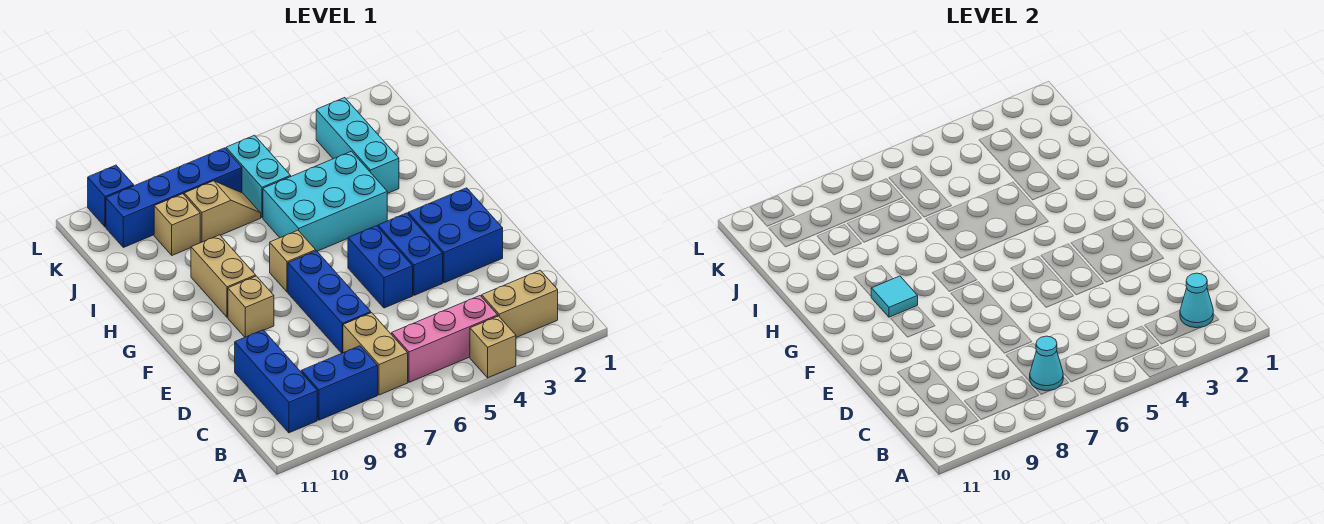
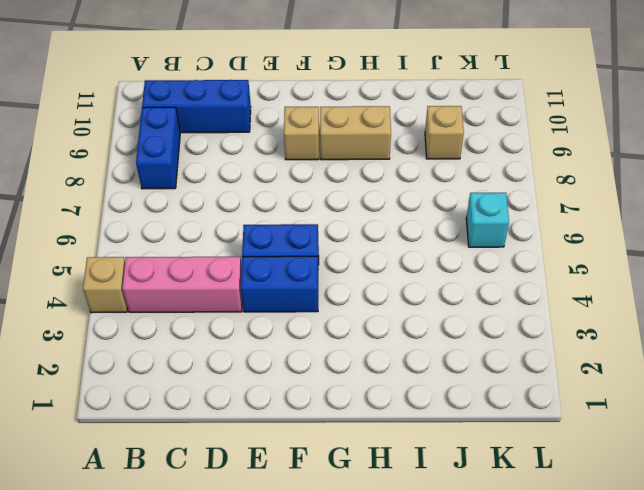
pink 1x3 brick [122,257,242,312] -> pink 1x3 brick turned to [392,296,498,382]
cyan 1x1 brick [466,193,509,247] -> cyan 1x2 brick [226,135,291,218]
none -> tan 1x2 brick [482,270,558,338]
none -> tan 1x2 brick [343,313,408,395]
none -> blue 1x3 brick [288,251,371,353]

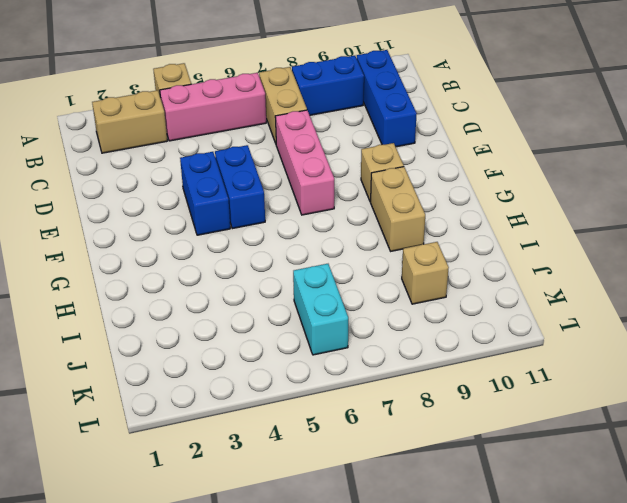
pink 1x3 brick [275,110,334,215] -> blue 1x3 brick [288,251,371,353]
none -> blue 2x2 brick [408,188,503,283]
none -> tan 1x1 brick [270,230,316,292]
none -> cyan 2x3 brick [263,151,387,251]

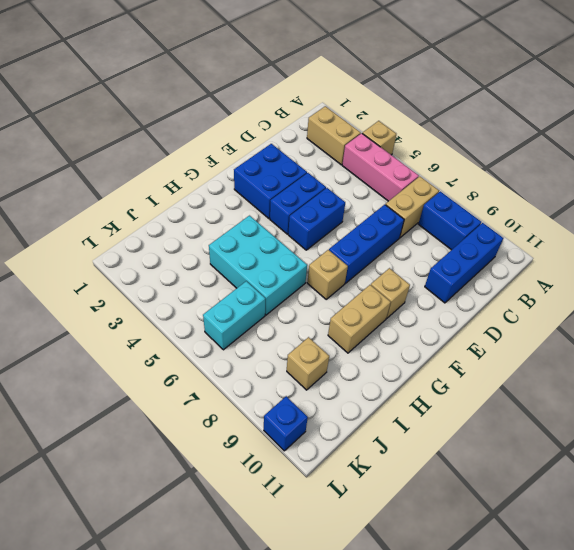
none -> cyan 1x3 brick [316,98,399,194]
none -> tan 1x2 slope [184,181,261,242]
none -> blue 1x4 brick [106,148,242,248]

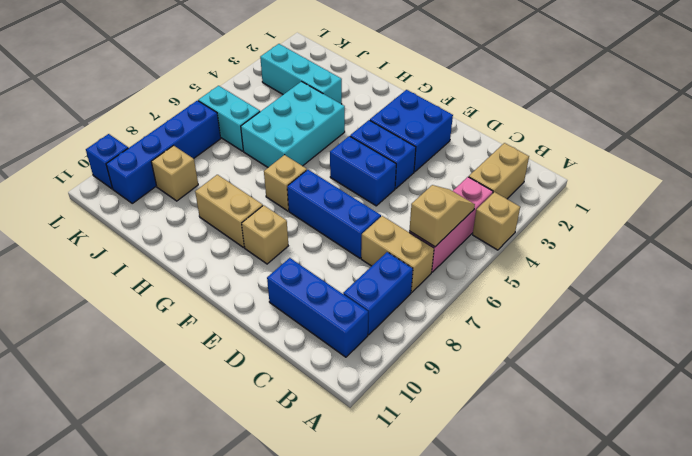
tan 1x2 slope [409,185,475,247] -> tan 1x2 slope moved to [184,181,261,242]
none -> cyan 1x1 cone [1180,273,1213,328]
none -> cyan 1x1 cone [1030,336,1063,391]
none -> cyan 1x1 tile [871,276,918,317]

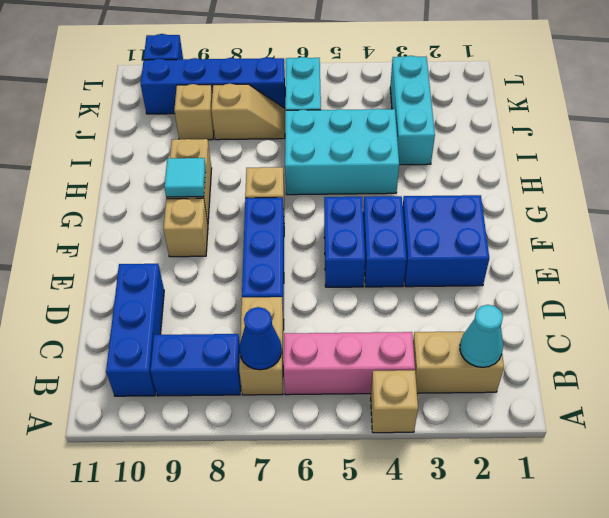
blue 1x1 cone [239,307,282,370] -> cyan 1x1 cone [1030,336,1063,391]

